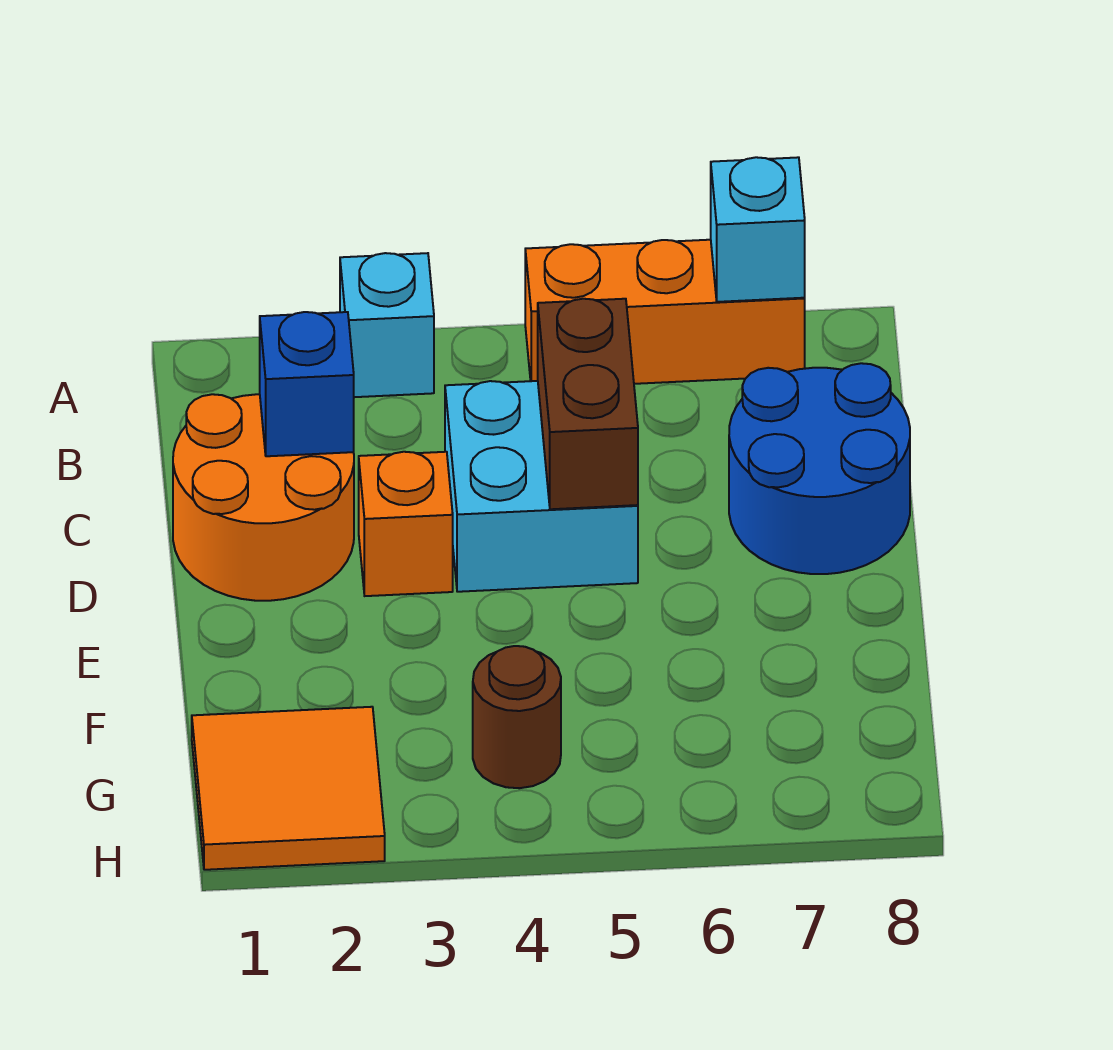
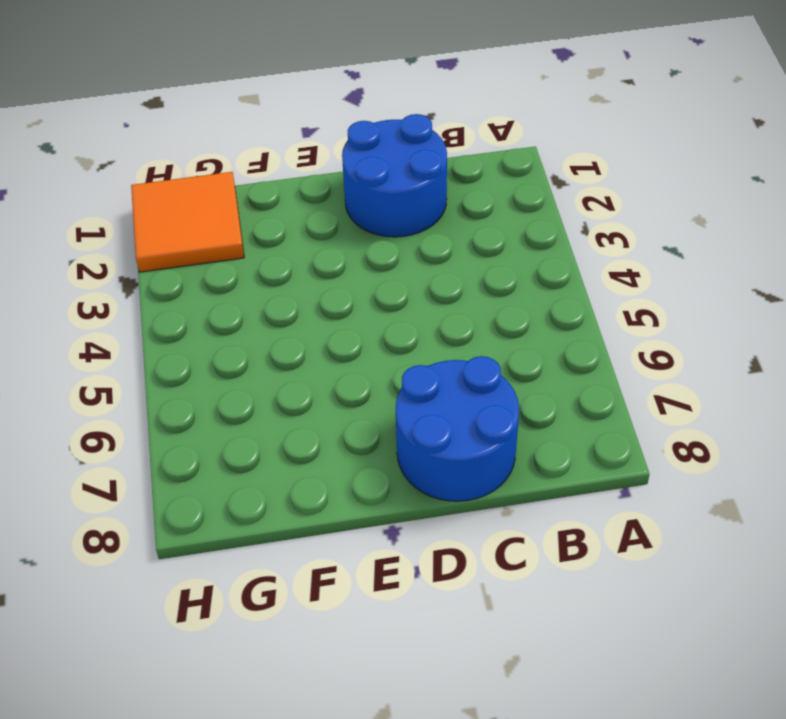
blue 2x2 round brick [342,114,447,237] -> orange 2x2 round brick [173,394,354,601]
none -> cyan 1x1 brick [340,253,434,397]
none -> orange 1x3 brick [525,240,805,384]

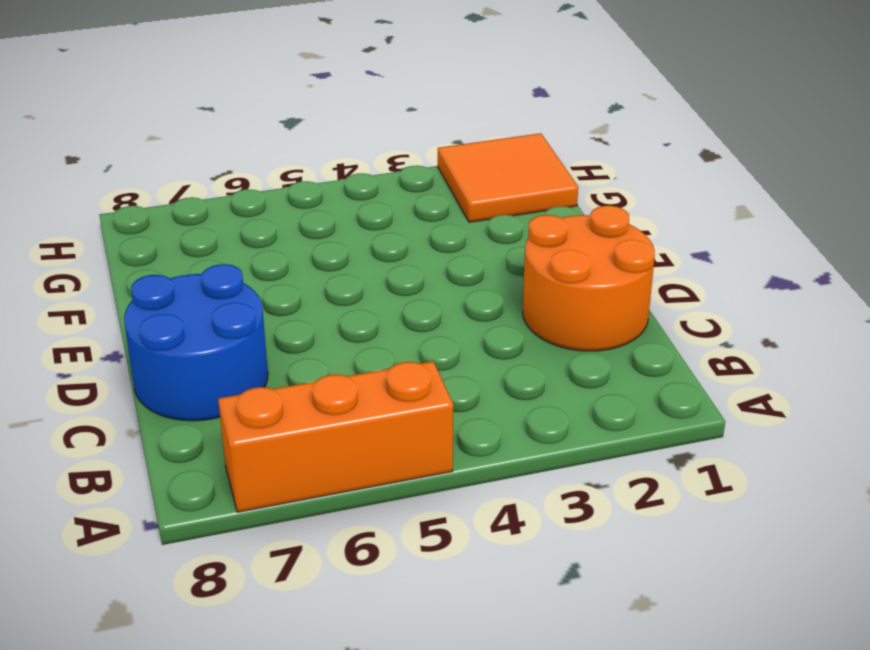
none -> cyan 1x1 brick [340,253,434,397]
none -> cyan 2x2 brick [445,381,638,592]

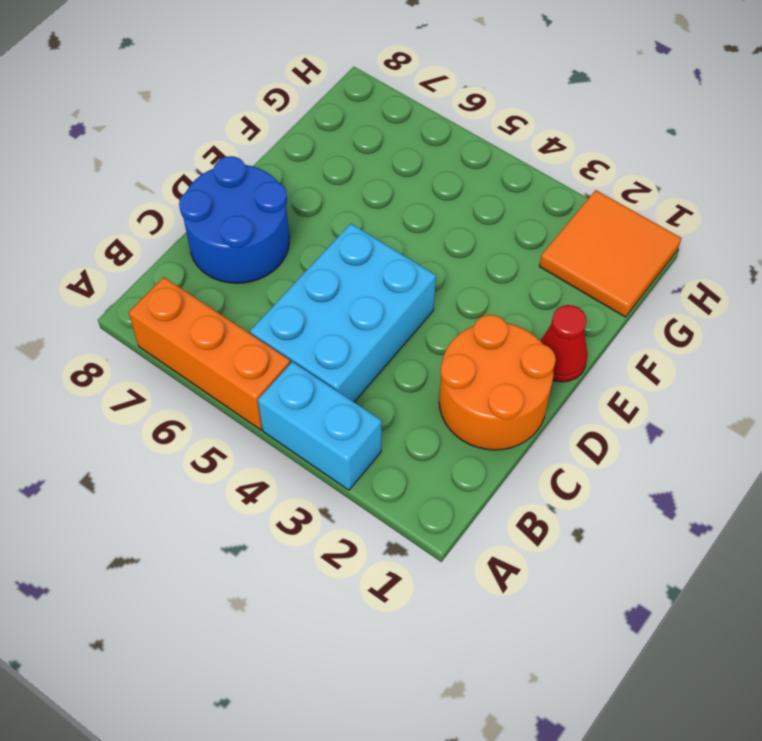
cyan 1x2 brick [258,362,381,490] -> cyan 1x1 brick [340,253,434,397]
cyan 2x3 brick [250,224,436,402] -> cyan 2x2 brick [445,381,638,592]
red 1x1 cone [541,305,588,382] -> none
none -> orange 1x1 brick [359,452,453,596]
none -> brown 1x1 round brick [473,646,561,788]

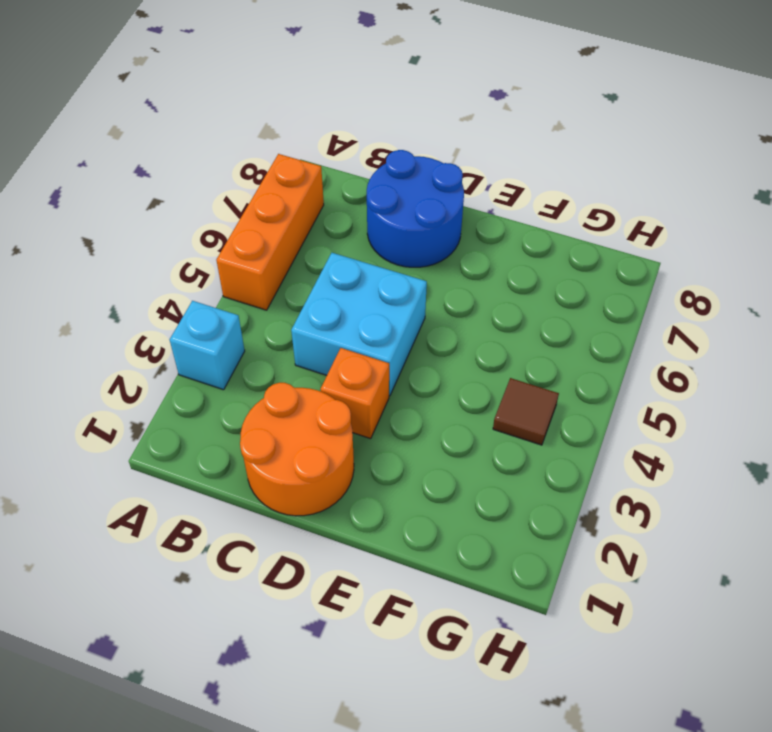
brown 1x1 tile [493,378,559,445] -> brown 1x1 round brick [473,646,561,788]
none -> orange 2x2 tile [192,707,385,870]
none -> cyan 1x1 brick [711,157,805,302]

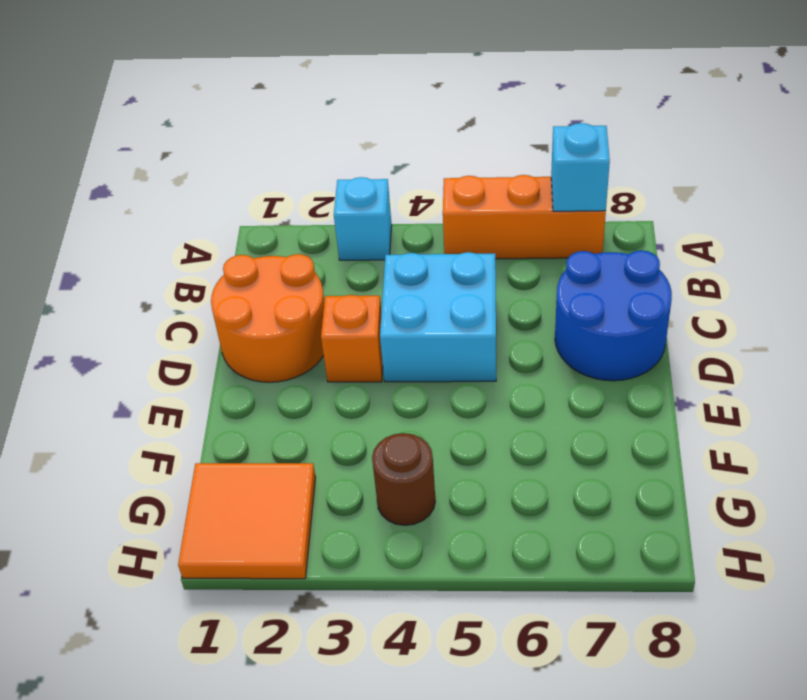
none -> blue 1x1 brick [260,312,354,456]
none -> brown 1x2 brick [538,299,638,509]

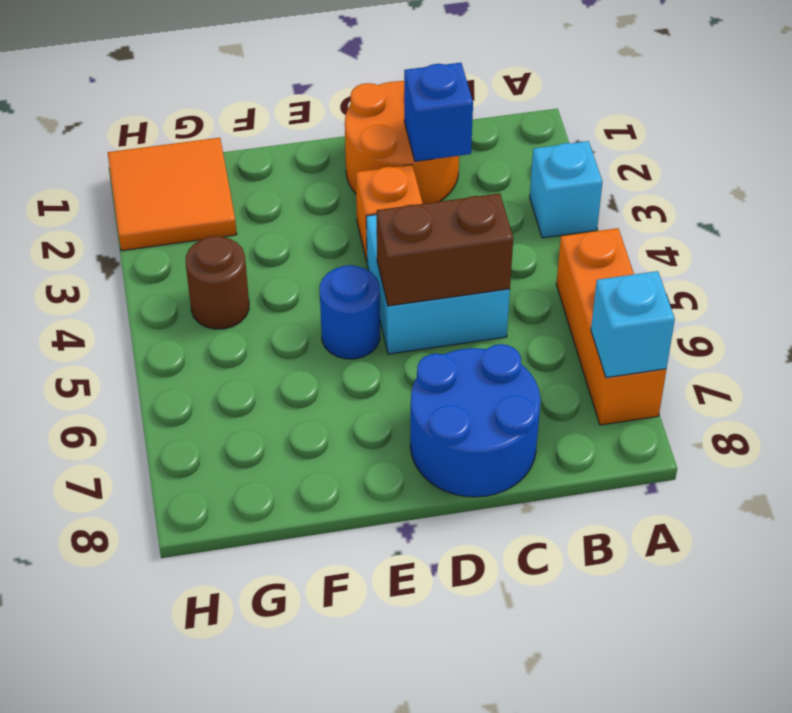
blue 1x1 round brick [320,265,380,359] -> none

